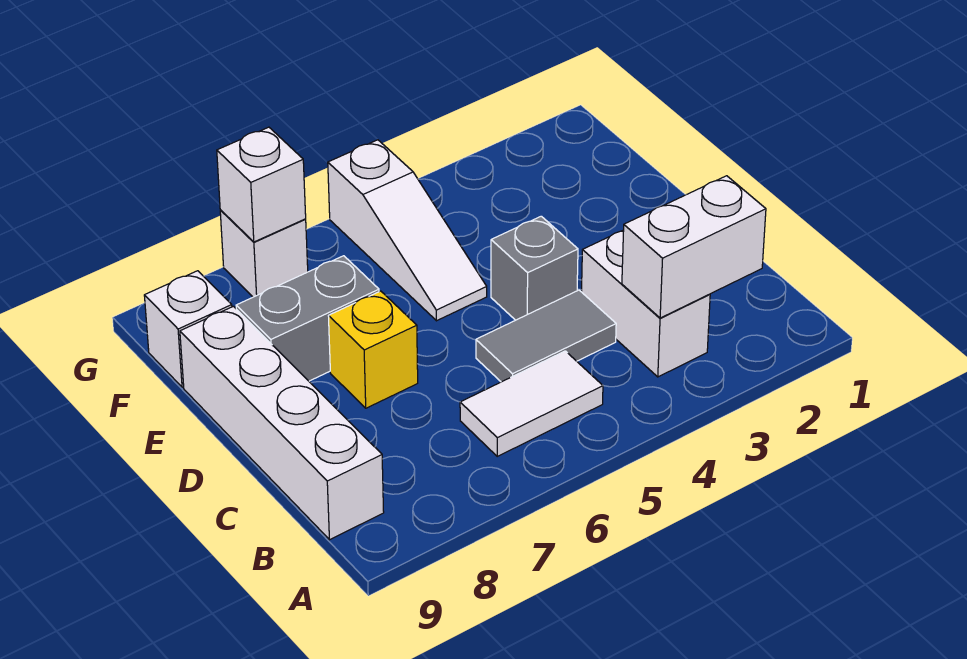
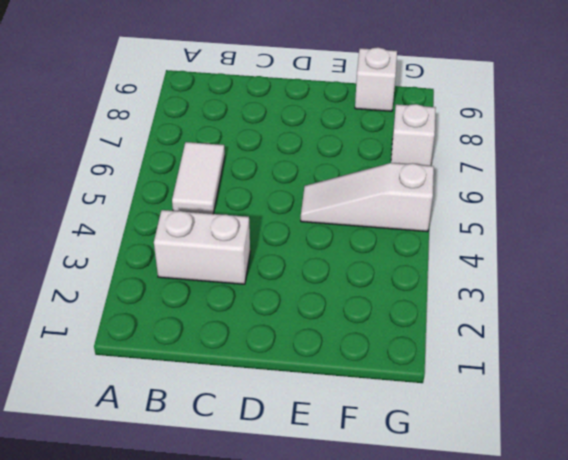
none -> white 1x4 brick [180,306,384,540]
none -> grey 1x2 tile [476,290,616,382]
none -> grey 1x1 brick [491,216,578,320]

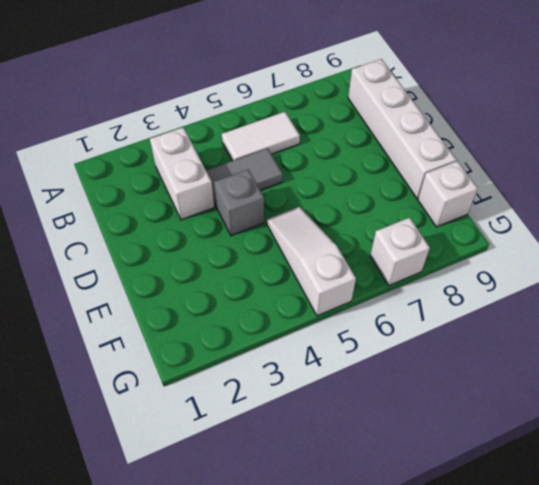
none -> yellow 1x1 brick [329,291,418,408]
none -> grey 1x2 brick [236,256,379,381]
none -> white 1x2 brick [622,176,766,318]

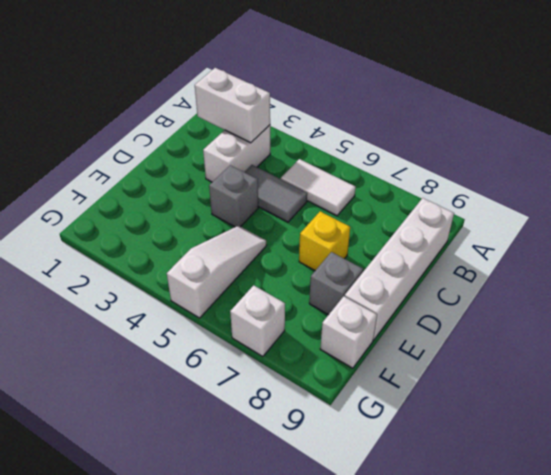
grey 1x1 brick [309,252,363,315] -> grey 1x2 brick [236,256,379,381]
none -> white 1x1 brick [217,127,306,242]

